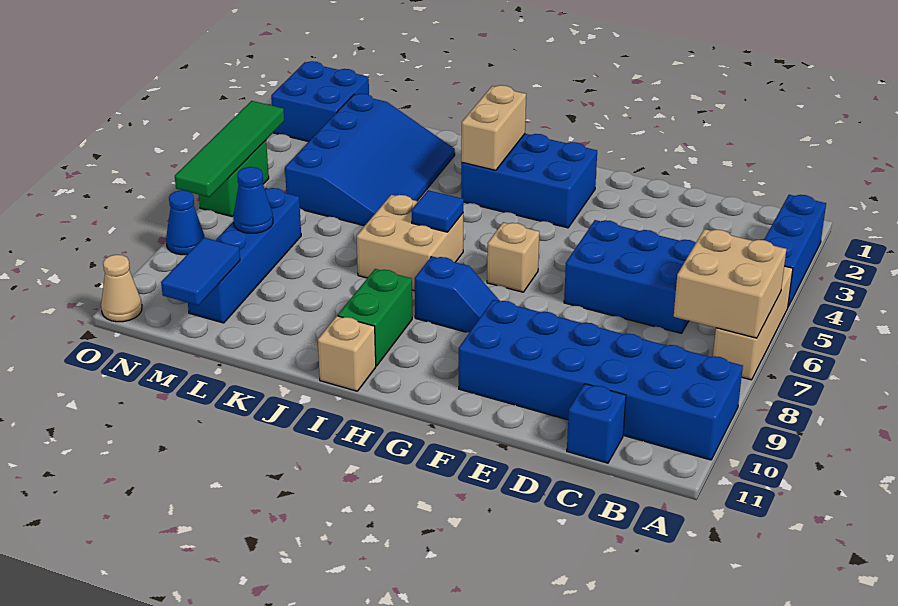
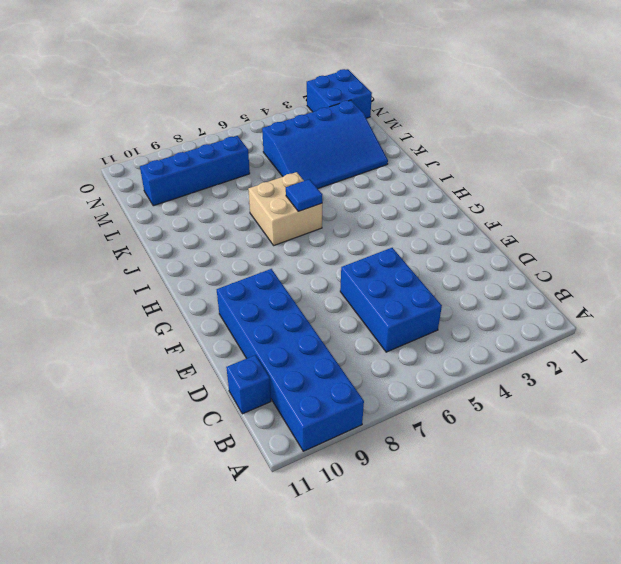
none -> blue 1x3 brick [764,195,826,306]
none -> tan 1x3 brick [713,266,793,380]
none -> blue 2x3 brick [461,134,597,228]

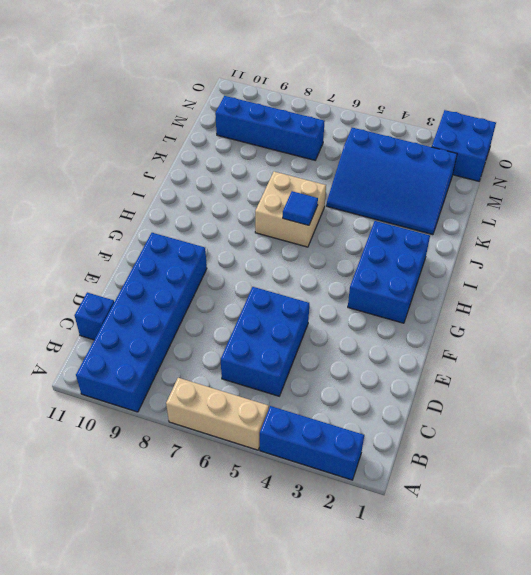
none -> tan 1x1 brick [487,222,539,292]
none -> blue 1x2 slope [415,256,500,333]
none -> green 1x2 brick [338,269,412,366]

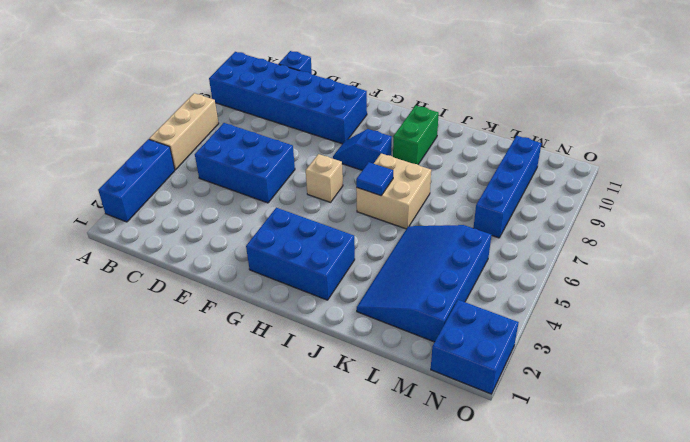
none -> tan 1x1 brick [318,316,376,391]
none -> green 1x2 brick [199,140,269,217]
none -> blue 1x1 cone [166,190,205,255]

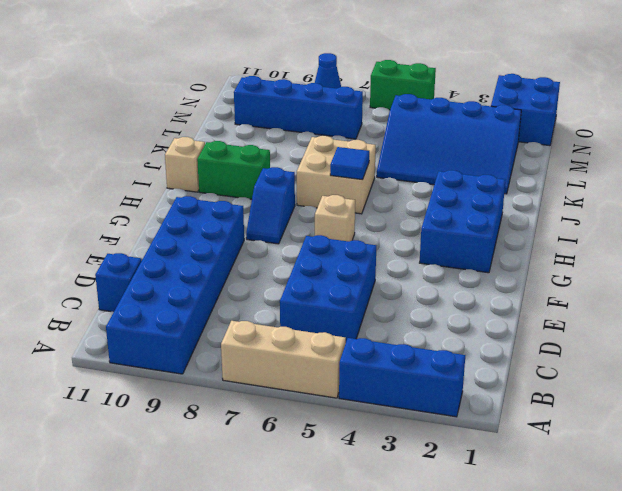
none -> tan 1x1 cone [101,255,142,322]
none -> tan 2x2 brick [674,229,786,338]
none -> tan 1x2 brick [461,85,526,170]

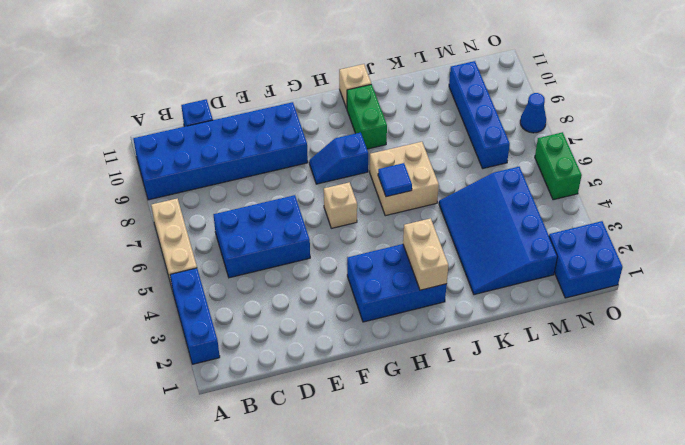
none -> tan 1x1 cone [101,255,142,322]
none -> tan 2x2 brick [674,229,786,338]
none -> blue 1x1 cone [233,167,273,233]

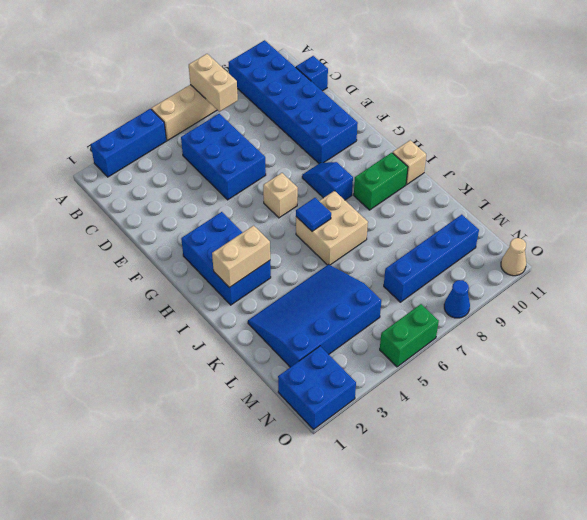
tan 1x2 brick [189,54,238,112] -> tan 2x2 brick [674,229,786,338]
none -> blue 1x1 cone [233,167,273,233]
none -> blue 1x2 tile [161,238,240,306]
none -> green 1x4 tile [175,101,284,197]

